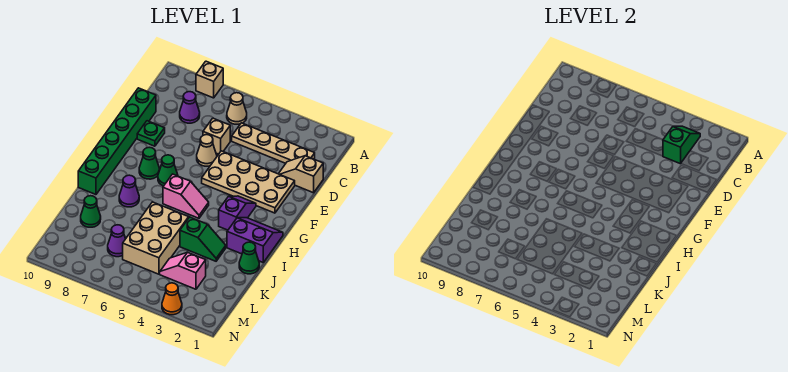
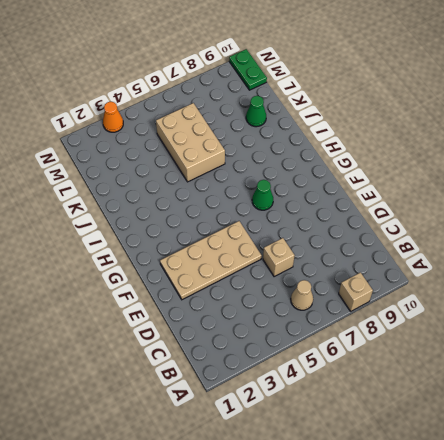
green 1x2 plate [229,49,267,90] -> none
none -> tan 1x4 plate [232,123,315,163]
none -> purple 1x1 cone [180,92,200,123]
none -> tan 1x2 slope [279,156,323,193]

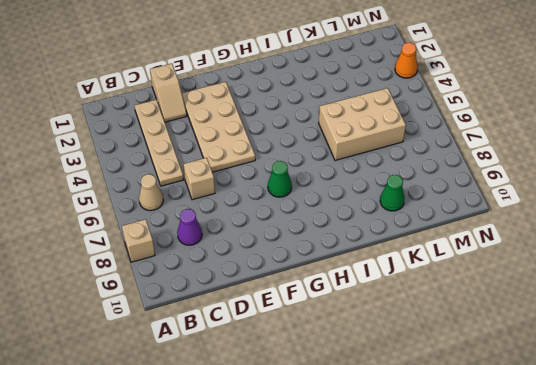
none -> green 1x6 brick [78,88,156,195]
none -> tan 1x1 cone [197,135,217,166]
none -> green 1x1 plate [137,121,165,146]

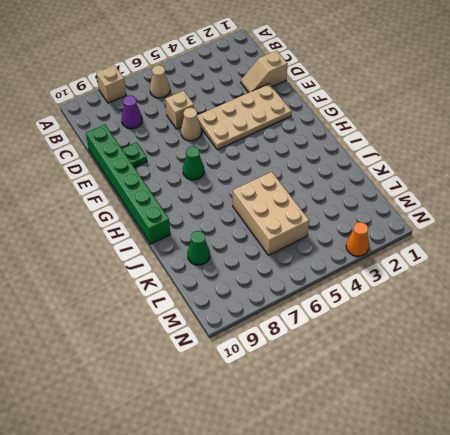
none -> tan 1x4 plate [232,123,315,163]
none -> purple 1x2 slope [219,196,256,230]
none -> green 1x1 cone [139,147,159,179]

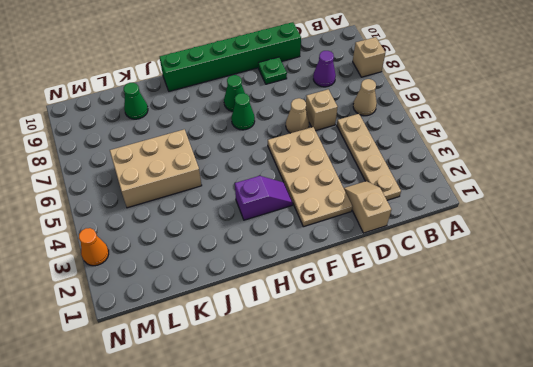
none -> purple 2x2 slope [227,218,283,262]
none -> pink 1x2 slope [163,174,209,218]
none -> purple 1x1 cone [119,175,139,207]

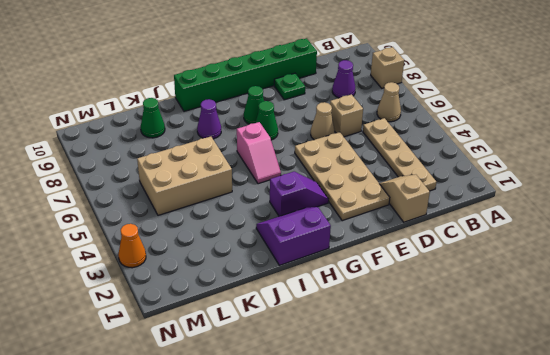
purple 2x2 slope [256,207,331,265] -> purple 2x2 slope turned to [227,218,283,262]
none -> green 1x1 cone [239,242,259,274]
none -> green 1x2 slope [180,217,226,261]
none -> pink 1x2 slope [160,252,206,289]

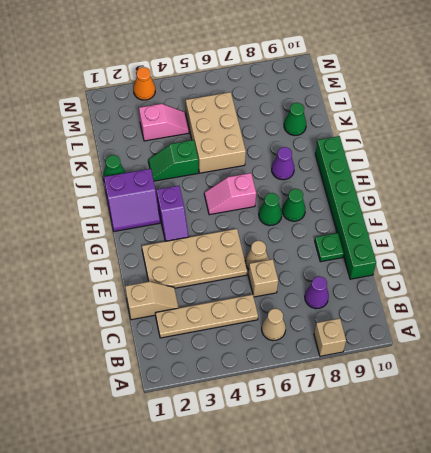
none -> purple 1x1 cone [108,225,125,257]
none -> green 1x2 slope [663,126,700,164]

